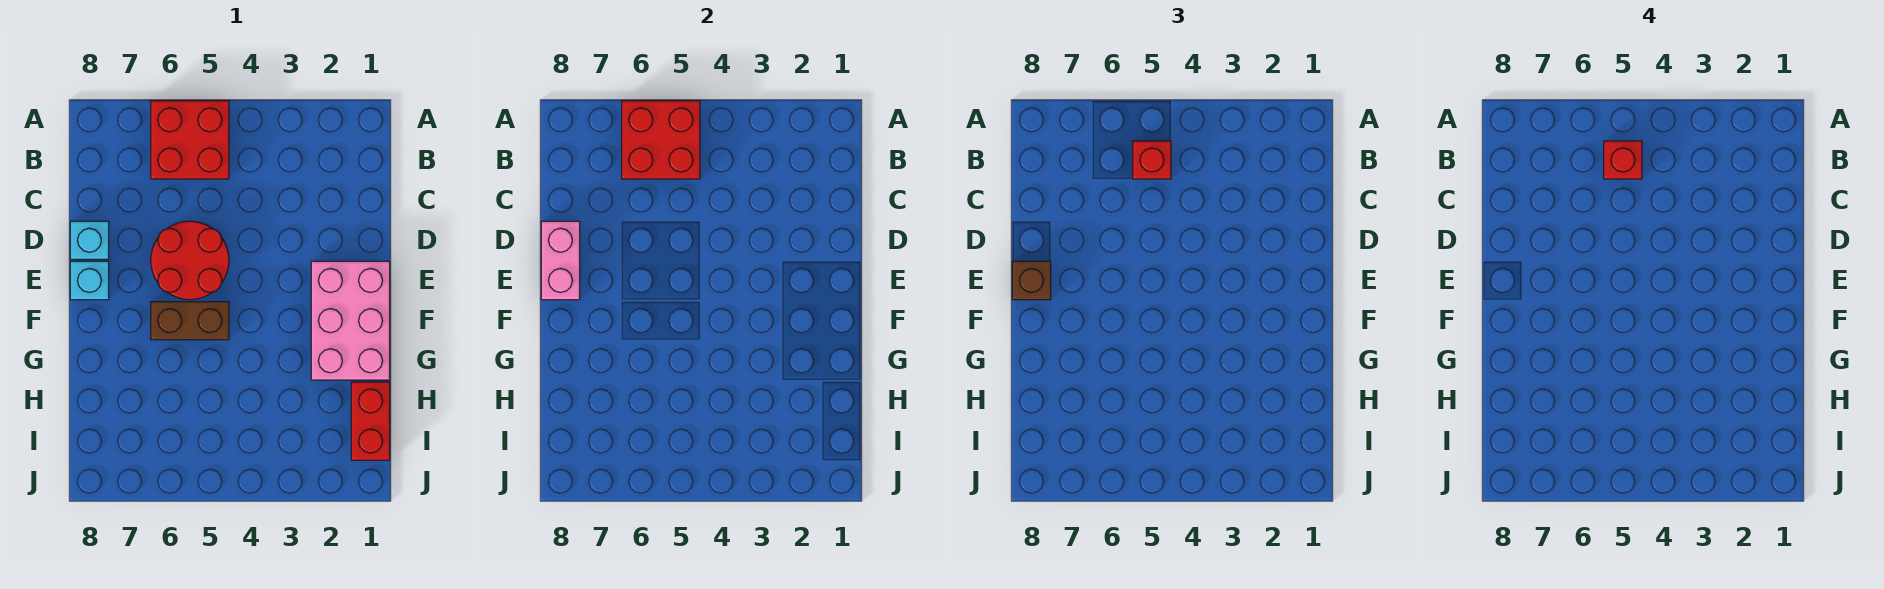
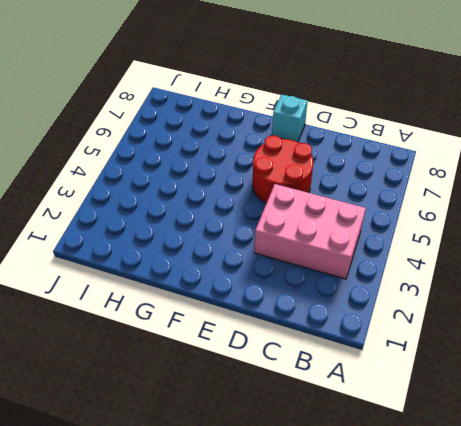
pink 2x3 brick [254,184,366,279] -> pink 2x3 brick moved to [311,261,390,380]
none -> red 2x2 brick [151,101,229,179]
none -> cyan 1x1 brick [70,221,109,259]
none -> brown 1x2 brick [151,302,229,340]

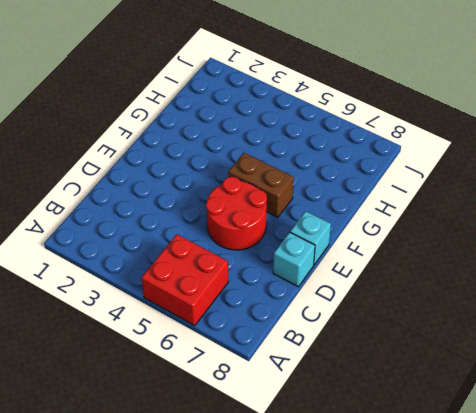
none -> pink 2x3 brick [311,261,390,380]
none -> red 1x2 brick [351,382,390,460]
none -> red 2x2 brick [622,101,700,179]

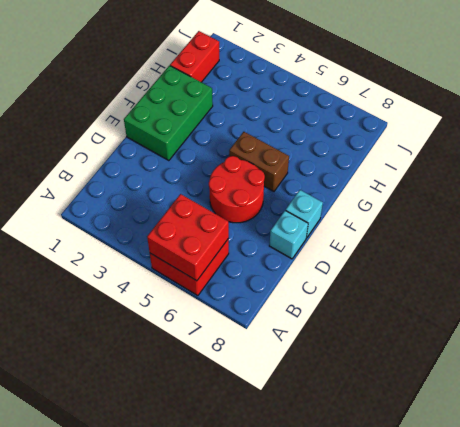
green 2x3 brick [124,66,213,161] -> pink 2x3 brick [311,261,390,380]
none -> pink 1x2 brick [541,221,580,300]
none -> red 1x1 brick [1133,141,1171,179]
none -> brown 1x1 brick [1012,261,1051,300]

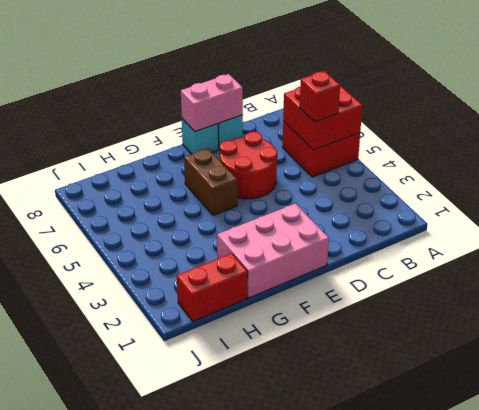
none -> brown 1x1 brick [1012,261,1051,300]
none -> red 1x1 brick [1604,141,1642,179]

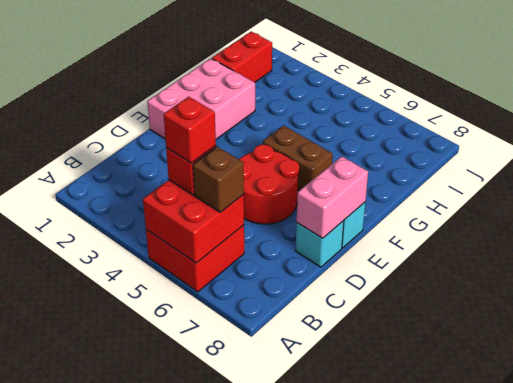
brown 1x1 brick [193,147,244,212] -> brown 1x1 brick moved to [1012,261,1051,300]

